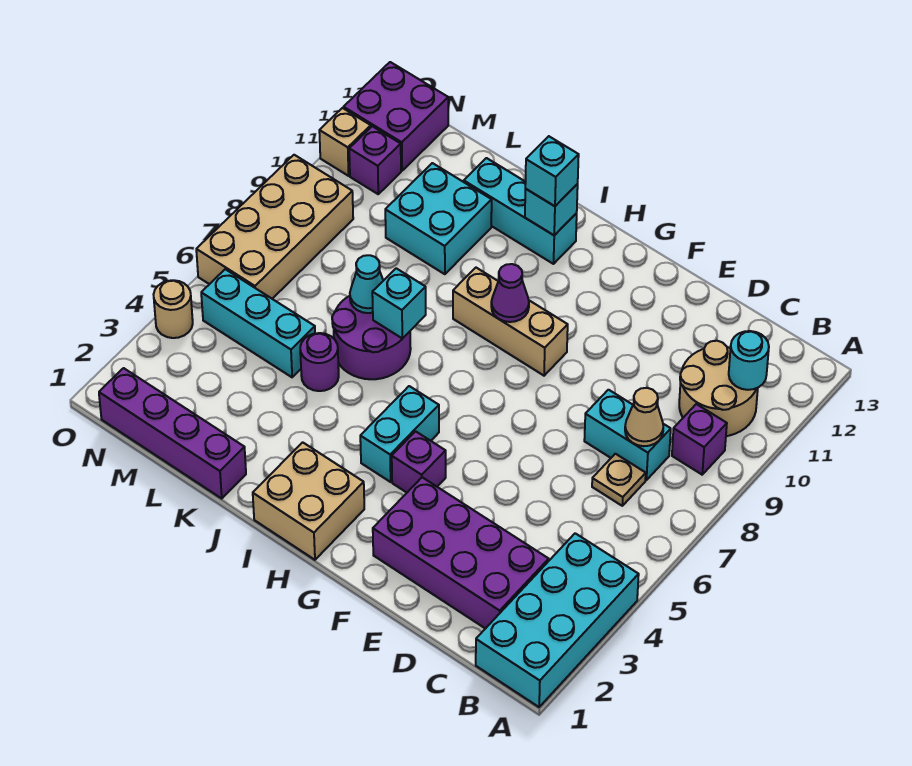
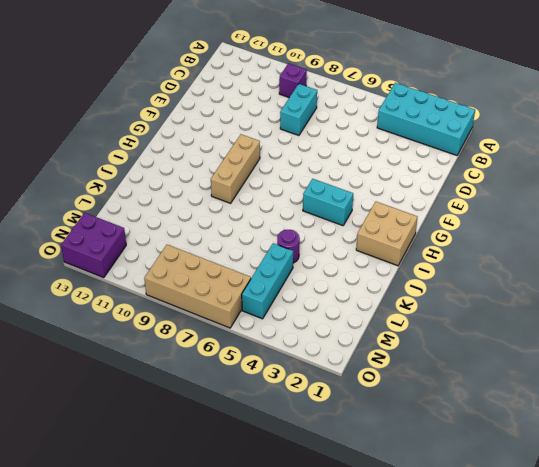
none -> tan 2x2 round brick [679,341,758,436]
none -> purple 2x4 brick [373,477,549,629]
none -> tan 1x1 plate [592,454,646,506]

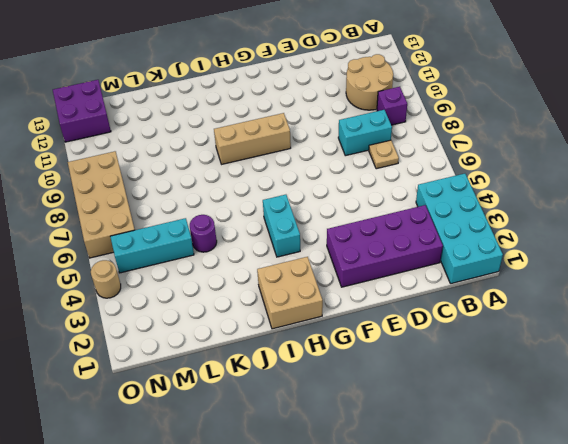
none -> purple 1x1 brick [392,431,446,492]
none -> cyan 1x3 brick [464,158,577,264]
none -> purple 2x2 round brick [332,296,411,379]

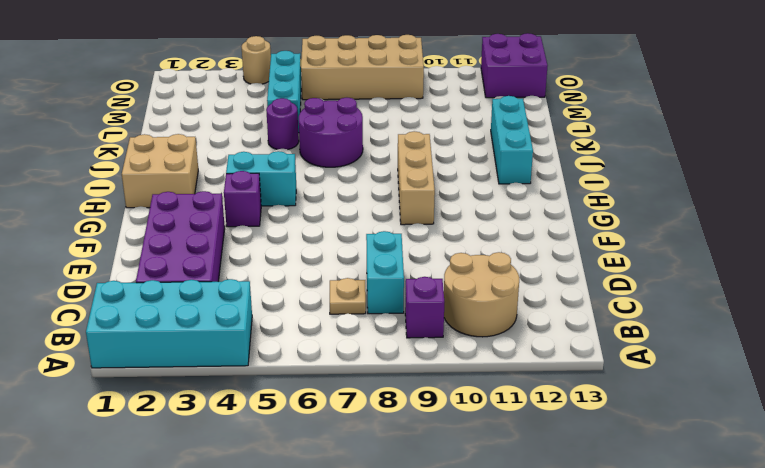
none -> purple 1x4 brick [99,368,246,498]
none -> cyan 2x2 brick [385,163,492,274]
none -> purple 1x1 brick [349,126,401,194]

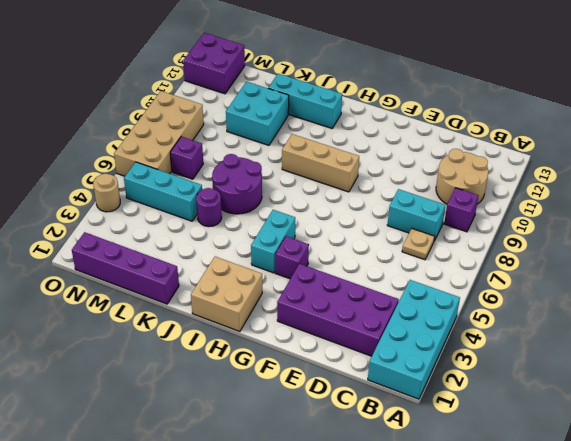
purple 1x1 brick [170,137,203,179] -> purple 1x1 brick moved to [349,126,401,194]
none -> tan 1x1 brick [319,108,371,176]
none -> cyan 1x1 round brick [729,331,769,390]
none -> tan 1x1 cone [625,388,663,446]

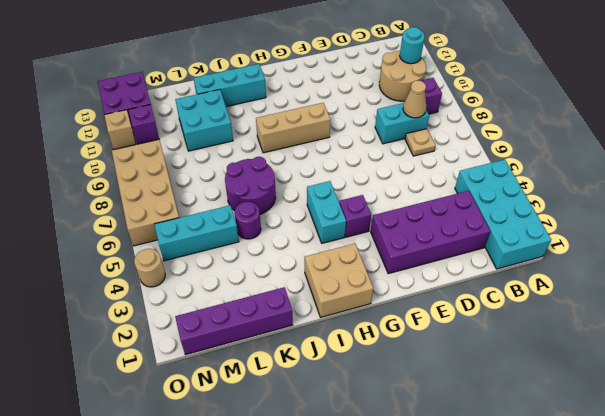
none -> purple 1x1 cone [491,264,529,322]
none -> cyan 1x1 brick [525,184,578,235]
none -> cyan 1x1 brick [372,268,426,339]

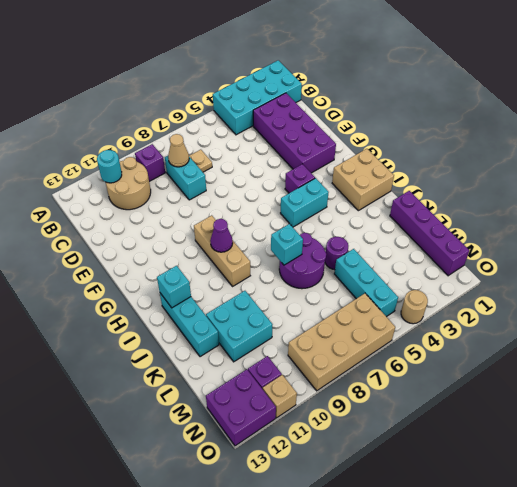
none -> cyan 1x1 cone [350,255,383,313]
none -> cyan 1x1 brick [525,136,579,206]

